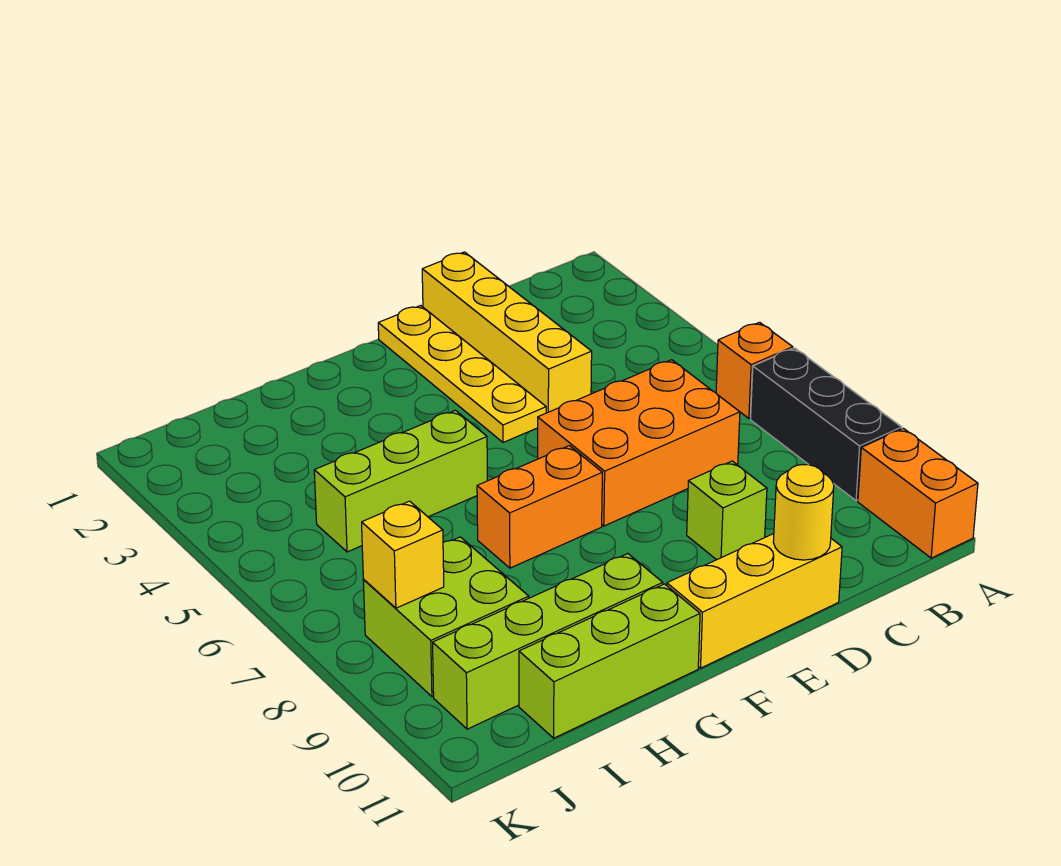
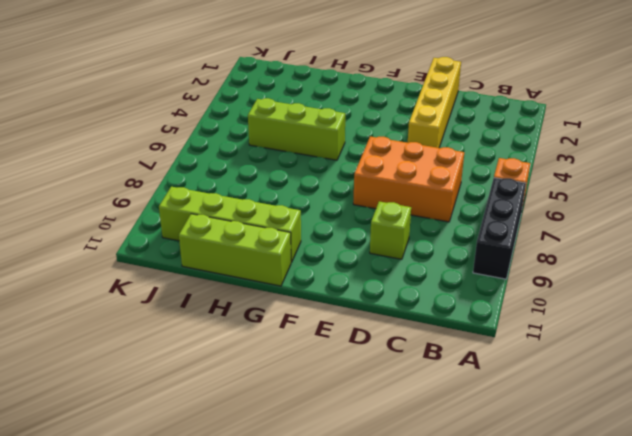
none -> orange 1x2 brick [858,429,978,558]
none -> yellow 1x3 brick [667,534,842,668]
none -> yellow 1x4 plate [378,306,546,442]

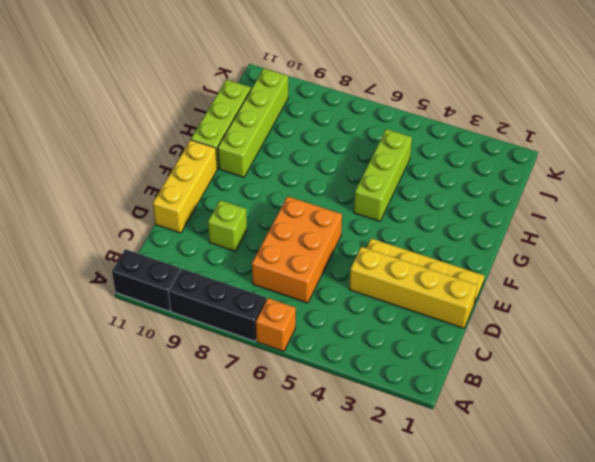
black 1x2 brick [112,249,180,311] -> orange 1x2 brick [858,429,978,558]
none -> orange 1x2 brick [477,446,602,568]
none -> lime 2x2 brick [363,537,529,697]
none -> yellow 1x1 round brick [773,465,834,560]

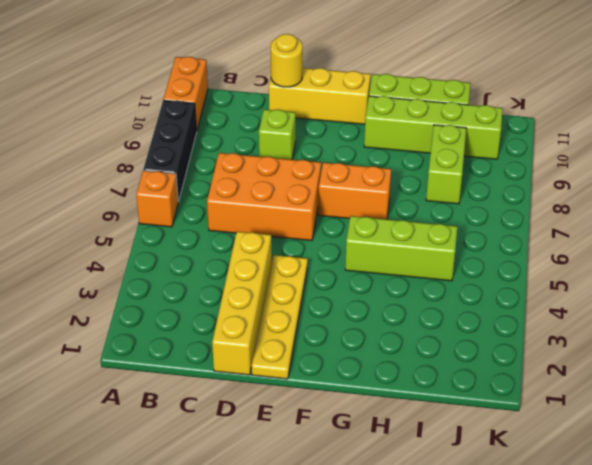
lime 1x2 brick [426,125,466,204] -> lime 2x2 brick [363,537,529,697]
none -> yellow 1x1 brick [362,501,444,608]

